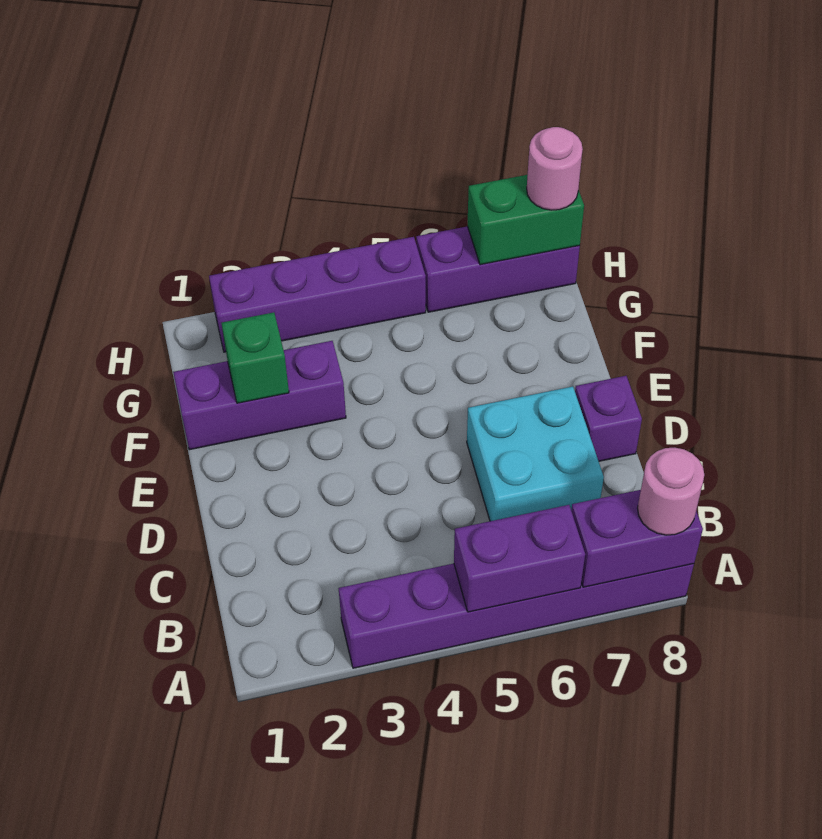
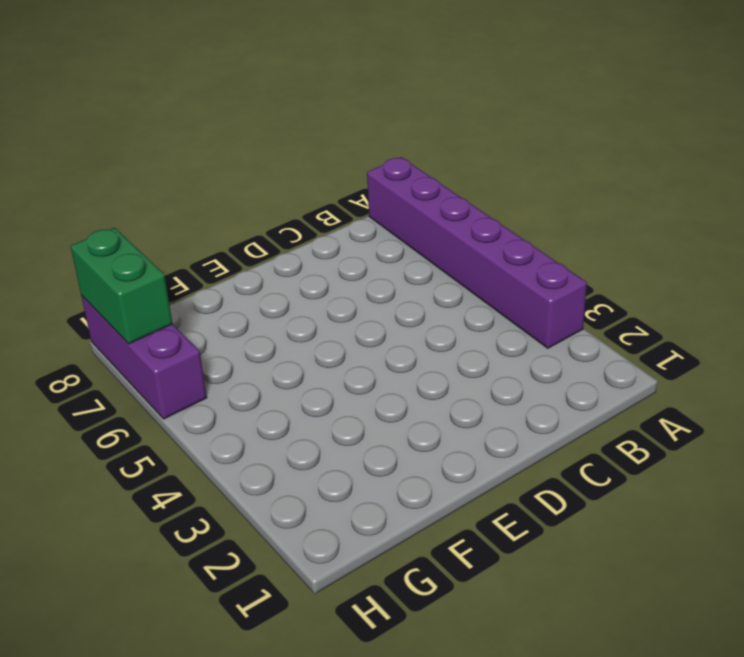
none -> cyan 2x2 brick [467,387,604,521]
none -> purple 1x1 brick [575,376,642,461]
none -> purple 1x3 brick [173,341,346,450]

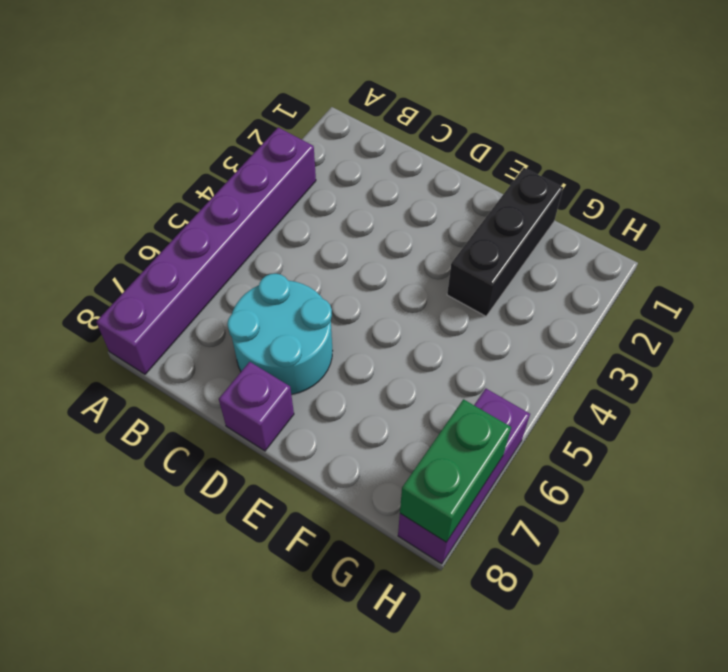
cyan 2x2 round brick [227,274,333,394] -> cyan 2x2 brick [467,387,604,521]
black 1x3 brick [447,168,563,316] -> purple 1x3 brick [173,341,346,450]
none -> purple 1x4 brick [209,237,426,352]
none -> purple 1x2 brick [454,505,585,612]
none -> purple 1x2 brick [571,490,703,587]

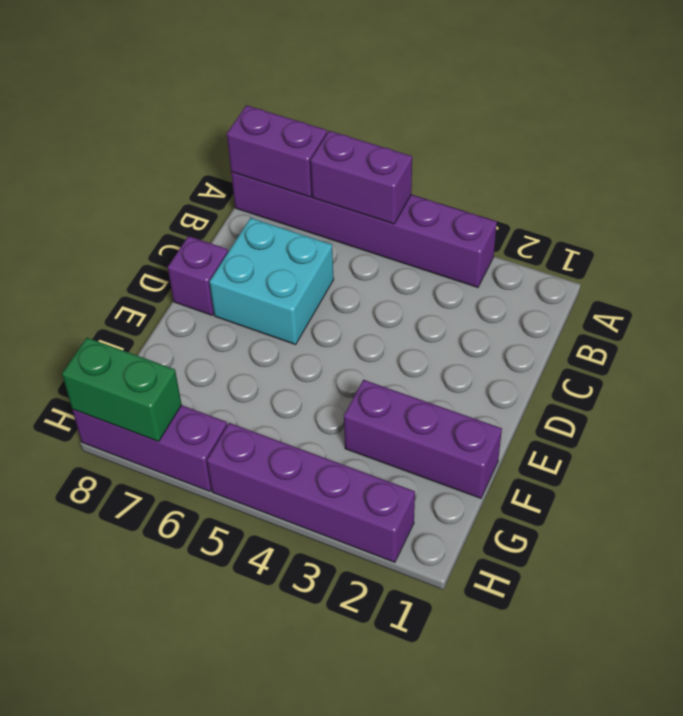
none -> green 1x1 brick [221,312,289,403]
none -> pink 1x1 round brick [638,448,704,535]
none -> pink 1x1 round brick [527,127,583,210]

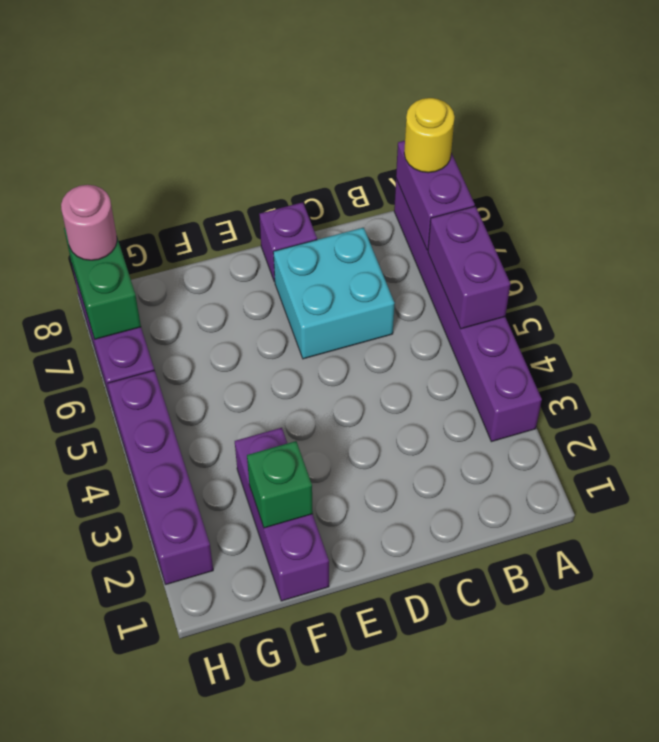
yellow 1x1 round brick [404,98,455,173] -> pink 1x1 round brick [638,448,704,535]

